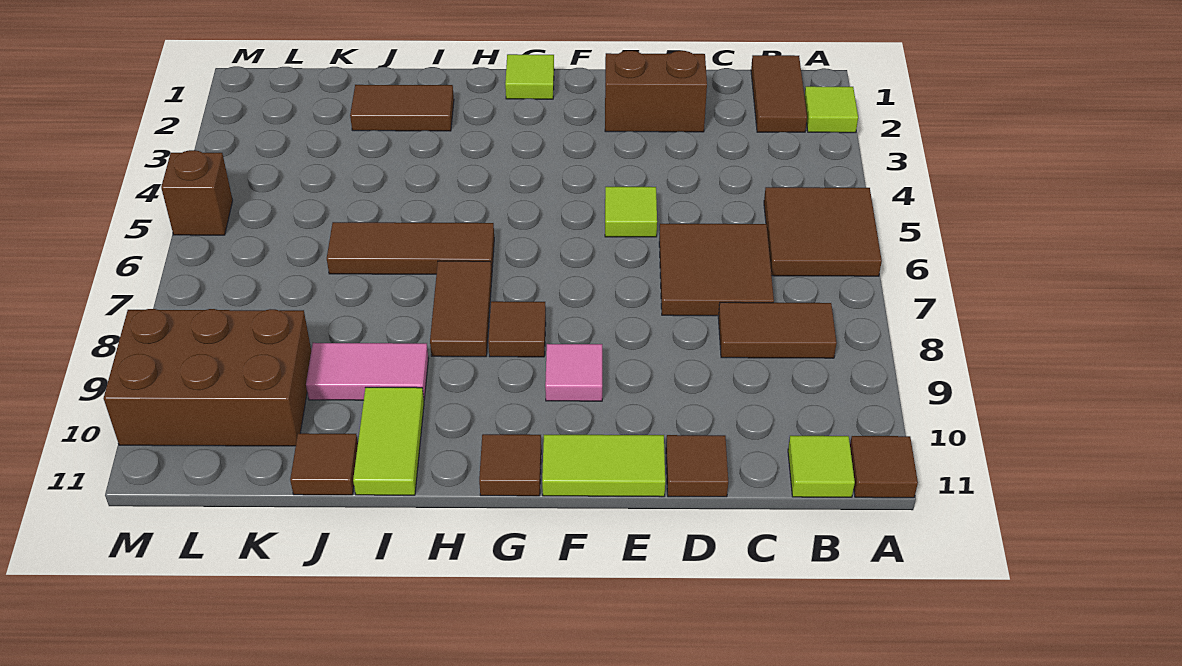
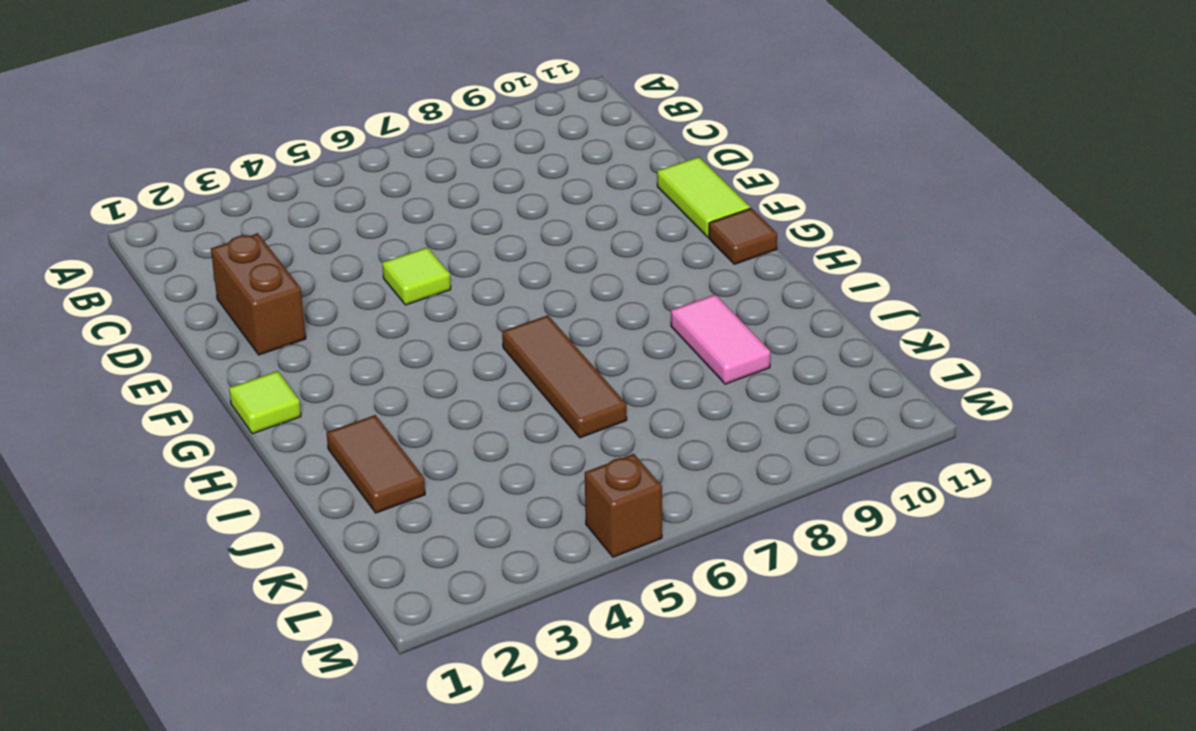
none -> lime 1x1 tile [804,86,858,133]
none -> brown 2x2 tile [764,187,882,276]
none -> brown 1x1 tile [850,436,918,498]

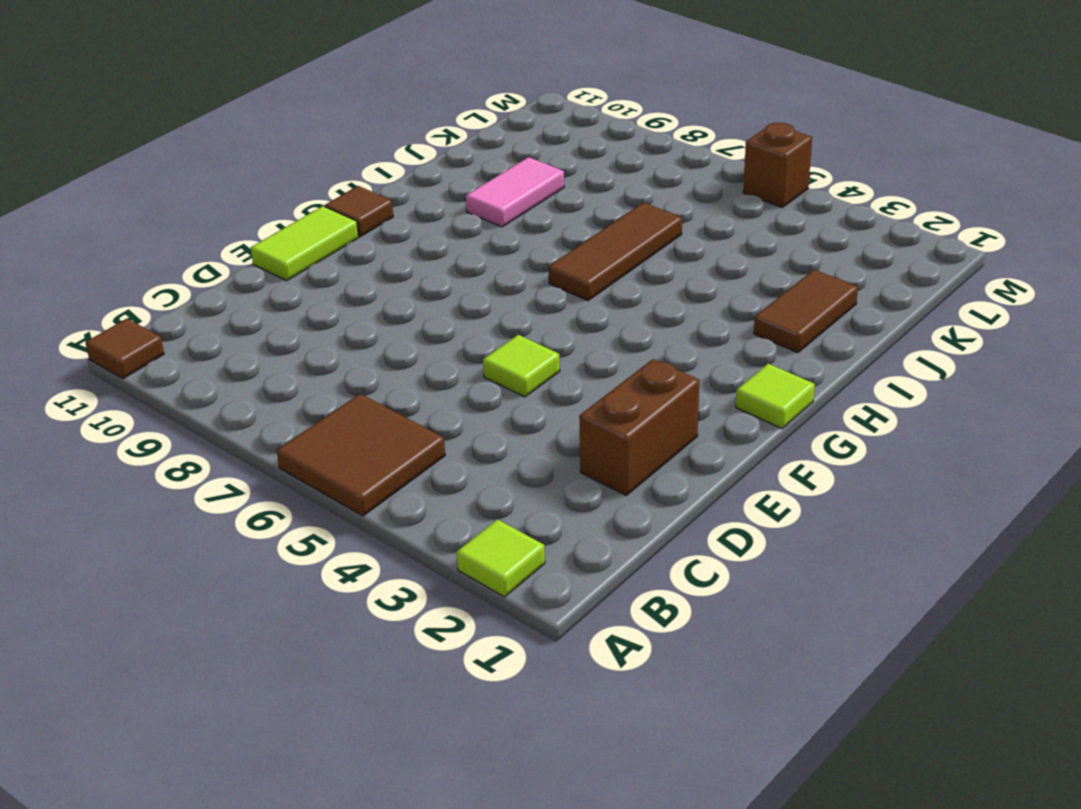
none -> brown 1x2 tile [751,55,807,132]
none -> brown 1x2 tile [718,302,837,358]
none -> lime 1x1 tile [788,436,855,497]

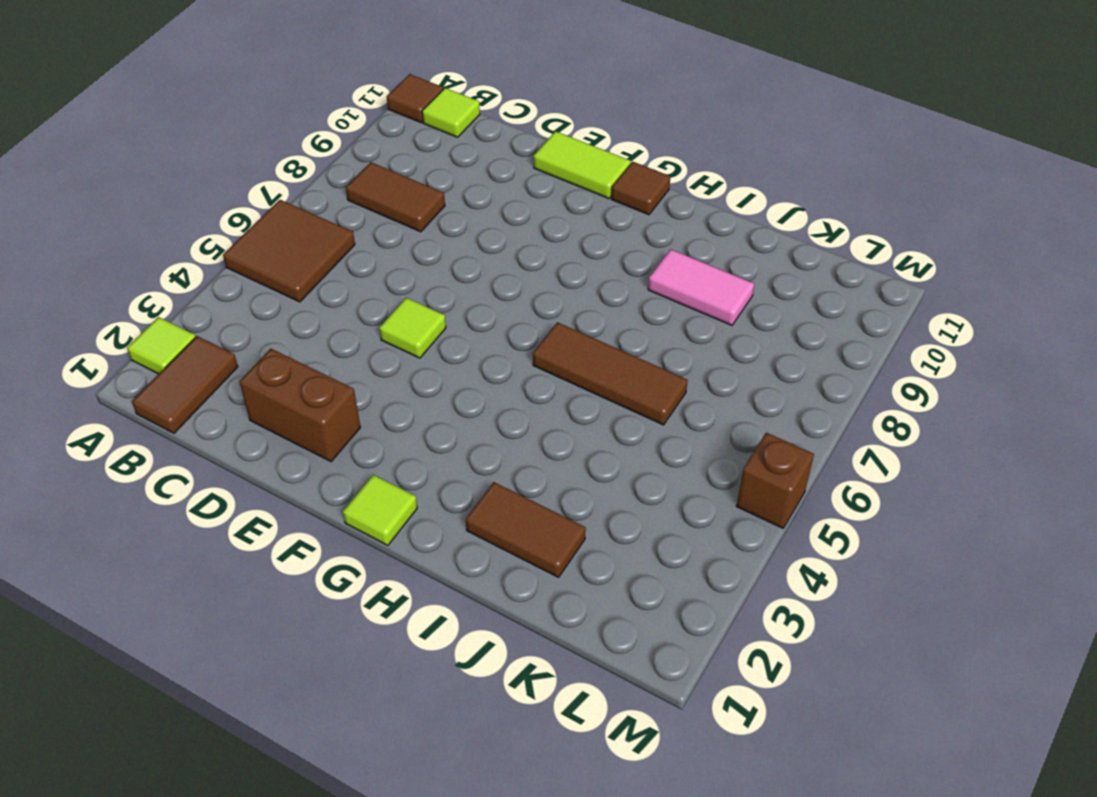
none -> brown 2x2 tile [659,224,774,316]
none -> brown 1x1 tile [666,435,728,497]
none -> pink 1x1 tile [545,344,602,401]

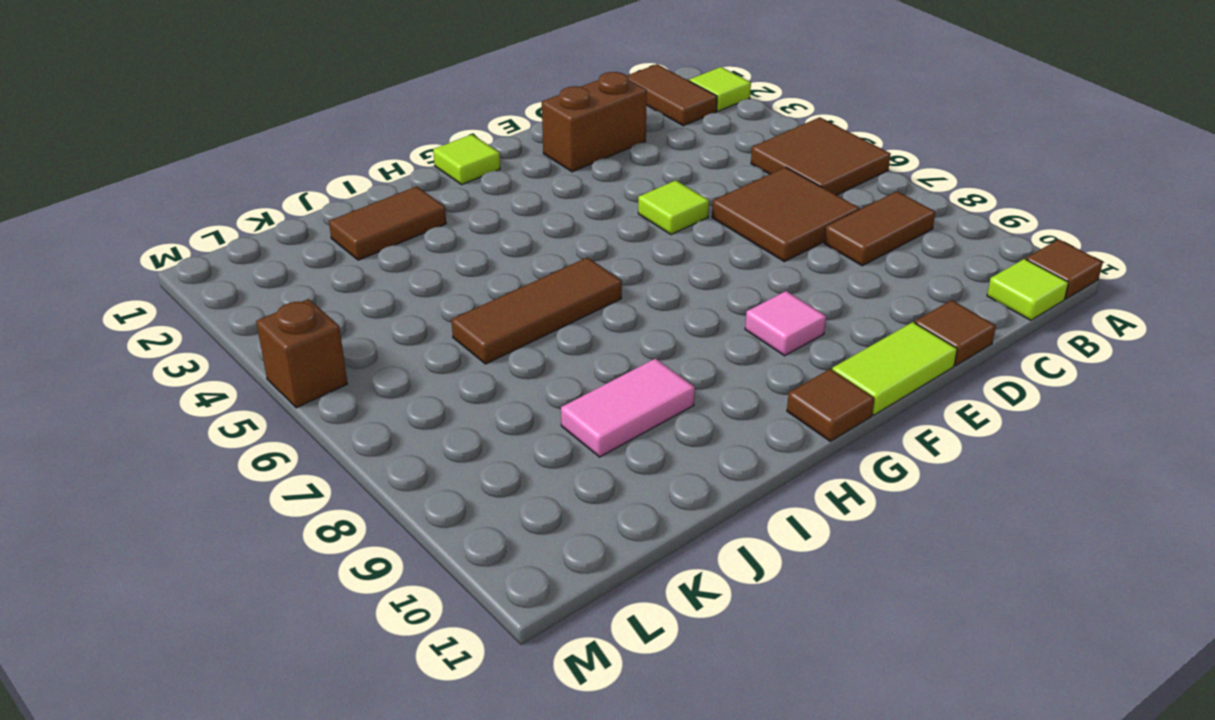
none -> brown 1x1 tile [488,301,546,357]
none -> brown 1x2 tile [430,261,492,357]
none -> lime 1x2 tile [353,387,424,495]

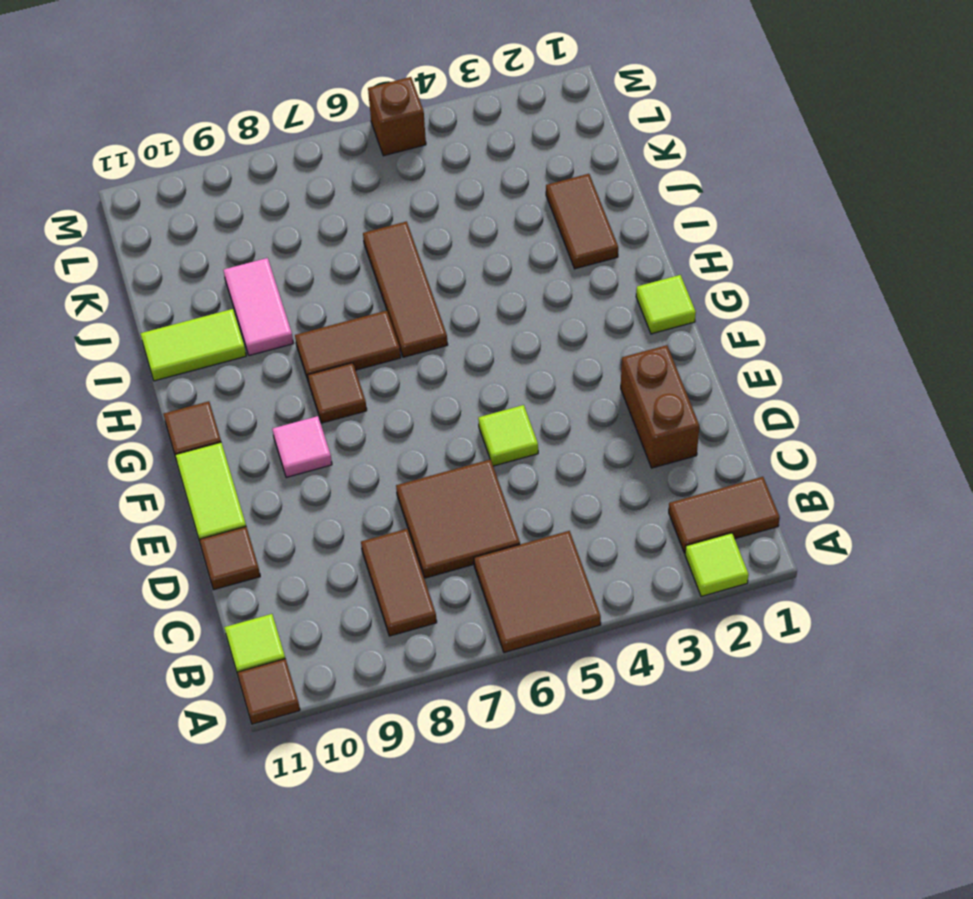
none -> brown 1x1 tile [290,433,358,495]
none -> brown 2x3 brick [104,309,311,446]

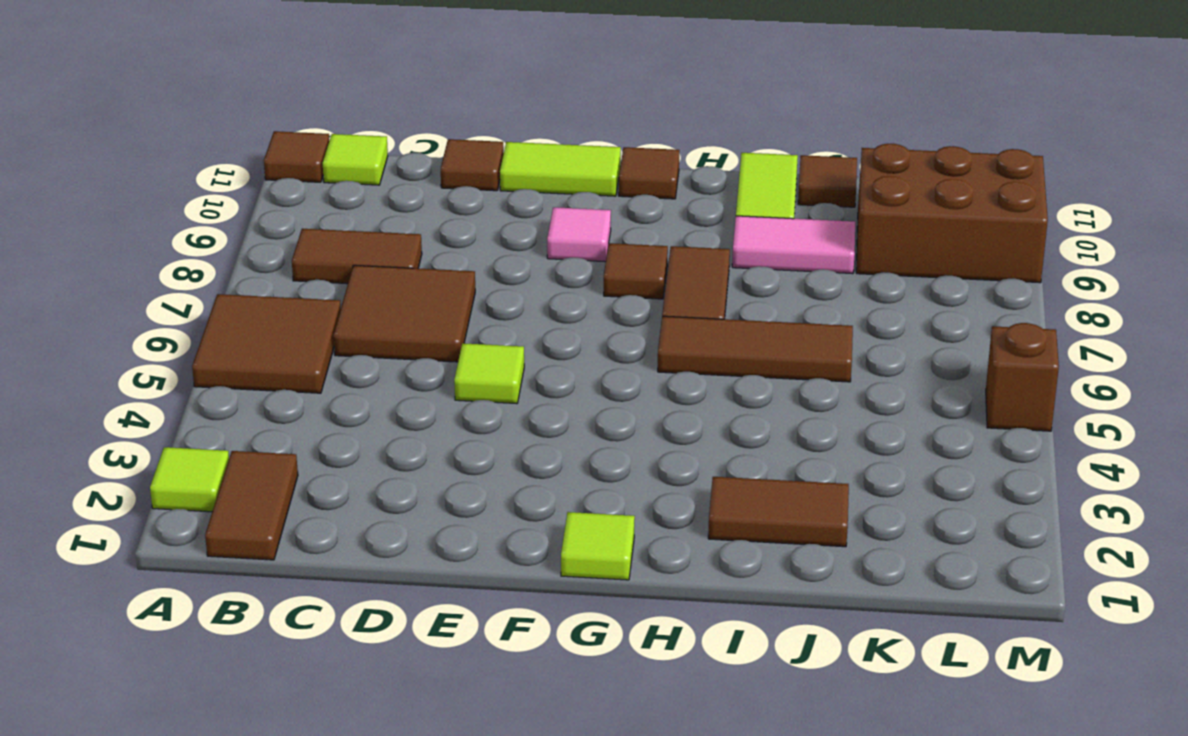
none -> brown 1x2 brick [605,51,707,132]

